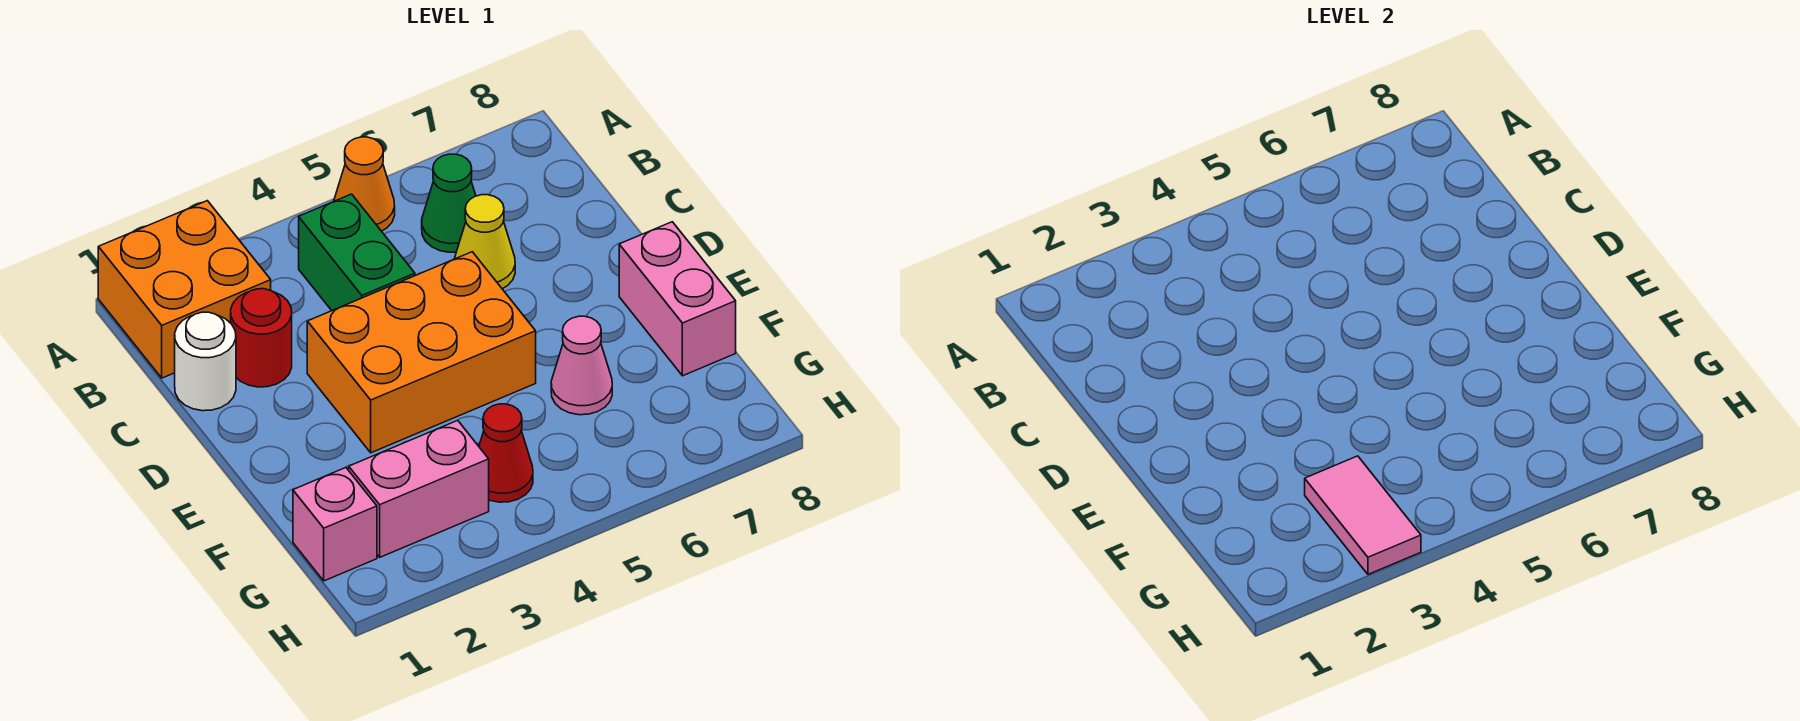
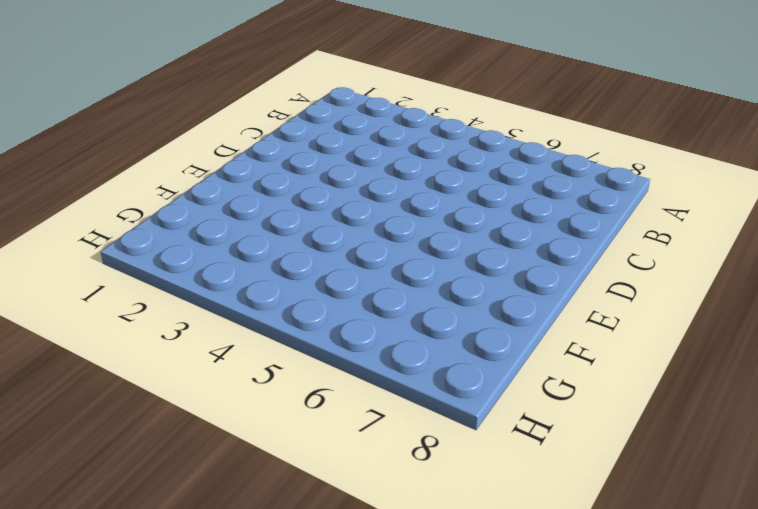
none -> orange 2x2 brick [98,201,271,378]
none -> orange 1x1 cone [334,137,395,231]
none -> green 1x2 brick [299,194,415,310]

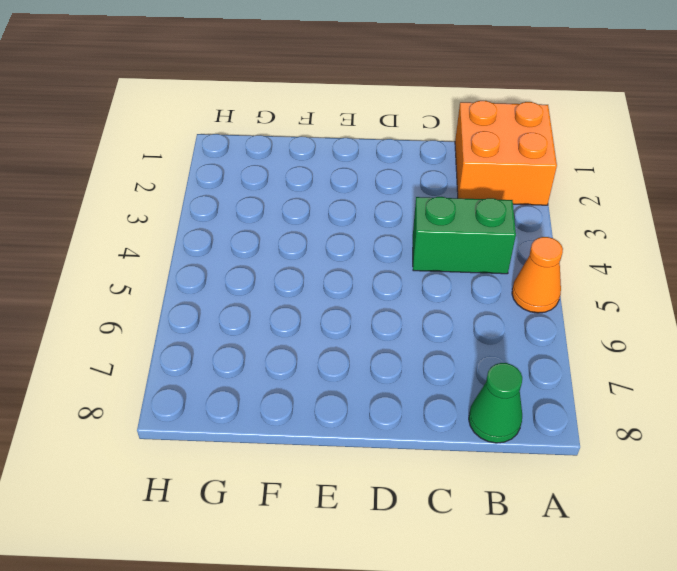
green 1x1 cone [469,363,522,443] -> green 1x1 cone moved to [422,154,476,252]
none -> white 1x1 round brick [175,312,236,411]
none -> red 1x1 round brick [231,289,292,387]
none -> yellow 1x1 cone [454,195,515,289]

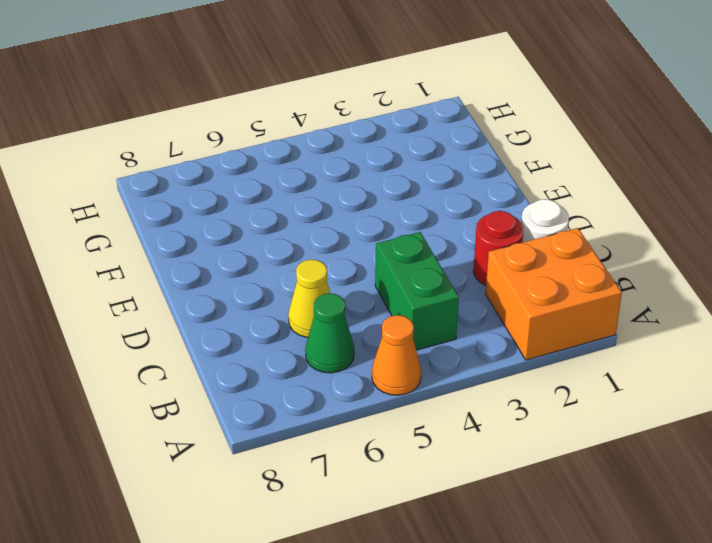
none -> orange 2x3 brick [307,252,536,453]
none -> pink 1x2 brick [619,222,736,376]
none -> pink 1x1 cone [551,316,612,415]

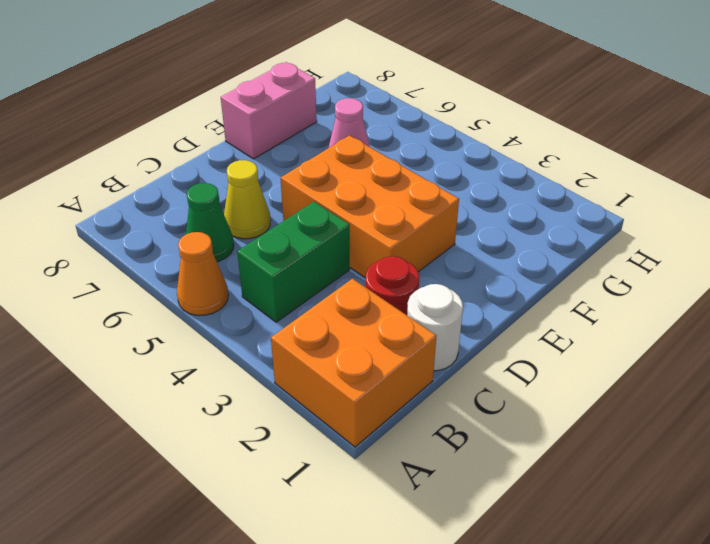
none -> pink 1x1 brick [293,467,377,581]
none -> pink 1x2 brick [349,420,489,557]
none -> red 1x1 cone [479,404,533,502]

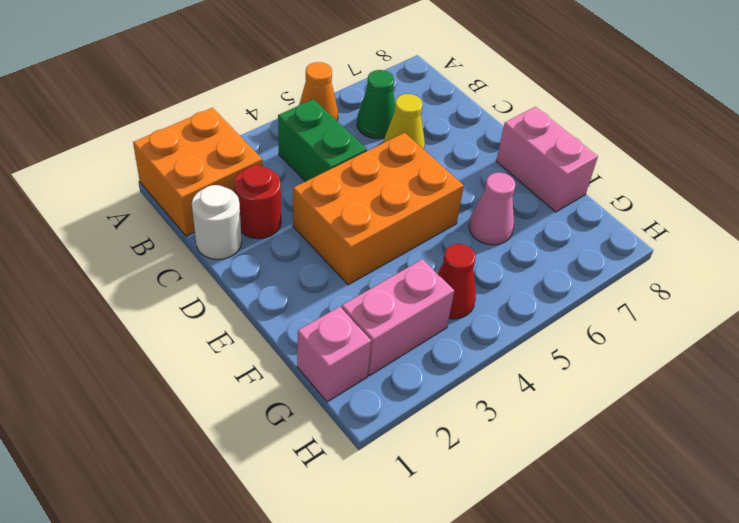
none -> pink 1x2 tile [1305,456,1421,574]

